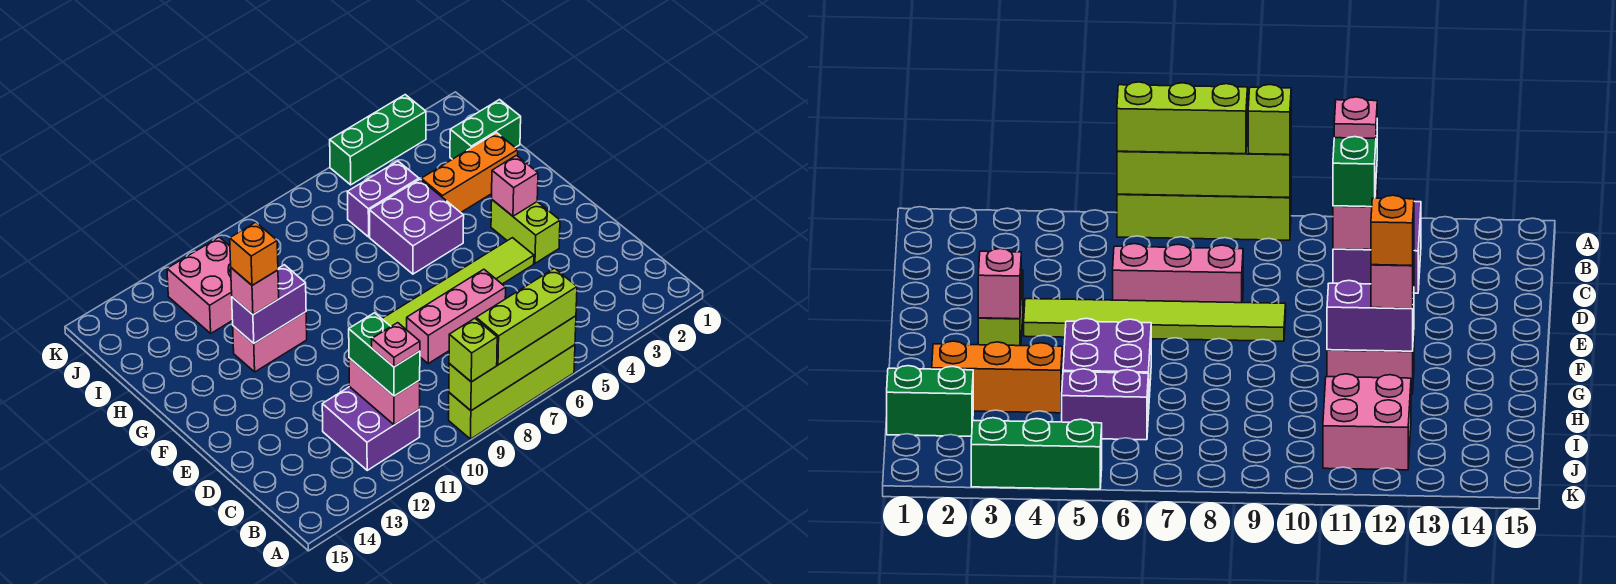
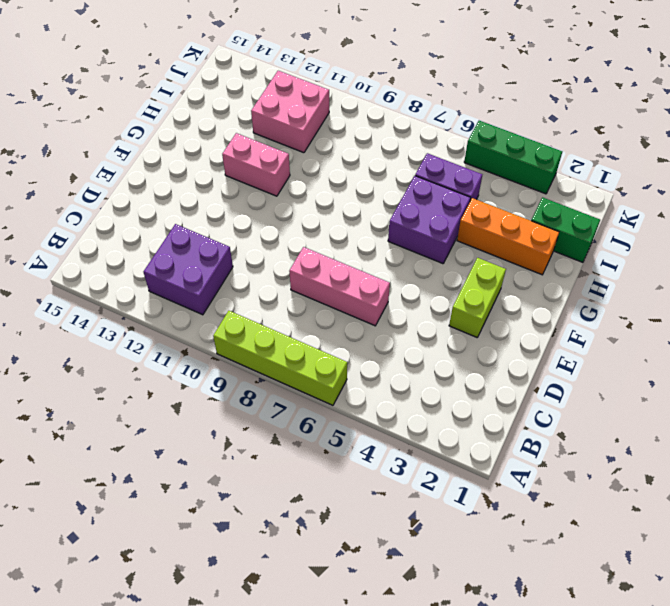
none -> lime 1x6 tile [382,238,534,330]
none -> lime 1x4 brick [449,316,576,411]
none -> pink 1x2 brick [349,358,420,425]

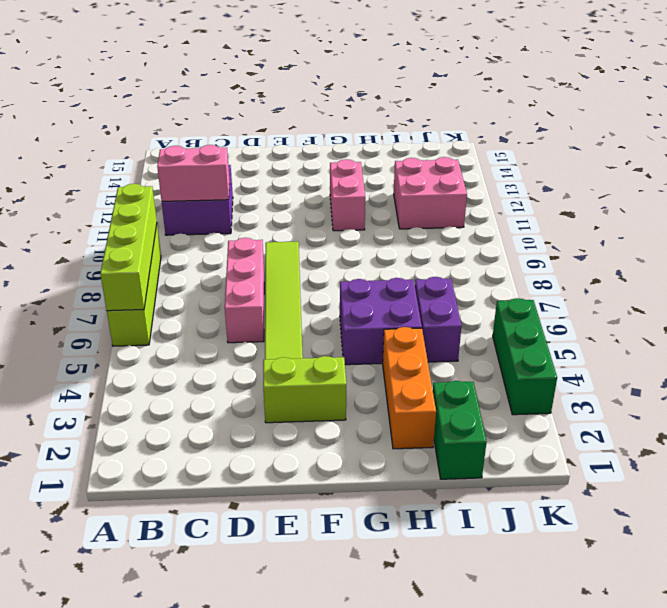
none -> pink 1x1 brick [492,156,538,216]
none -> purple 1x2 brick [232,265,306,343]
none -> lime 1x3 brick [476,268,577,365]

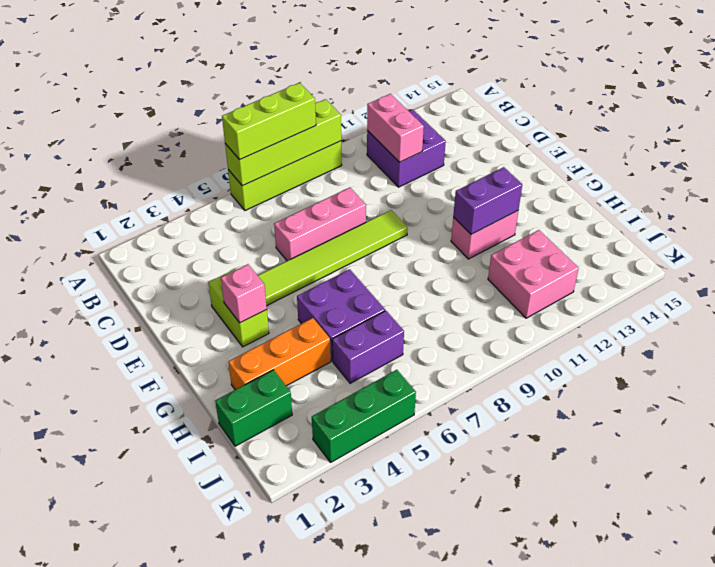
none -> lime 1x1 brick [449,318,497,382]
none -> green 1x2 brick [349,313,420,396]
none -> pink 1x1 brick [231,268,279,315]

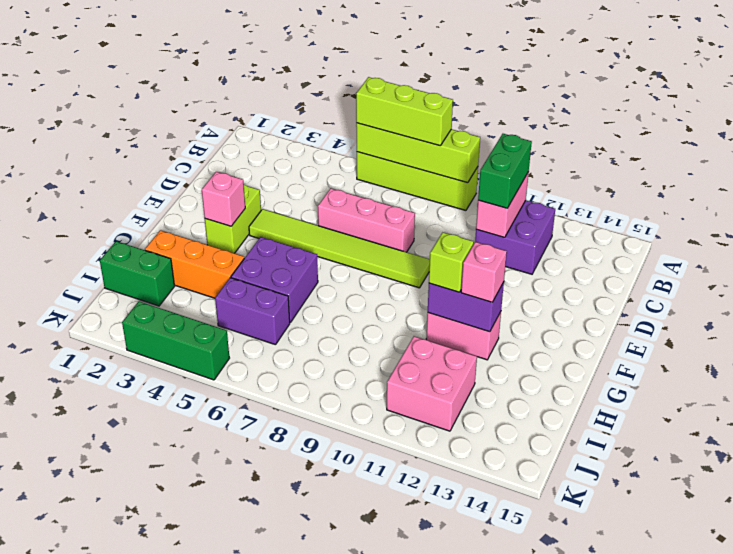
lime 1x1 brick [429,232,474,292] -> lime 1x1 brick moved to [449,318,497,382]
none -> pink 1x1 plate [372,323,420,367]
none -> orange 1x1 brick [230,222,278,285]

